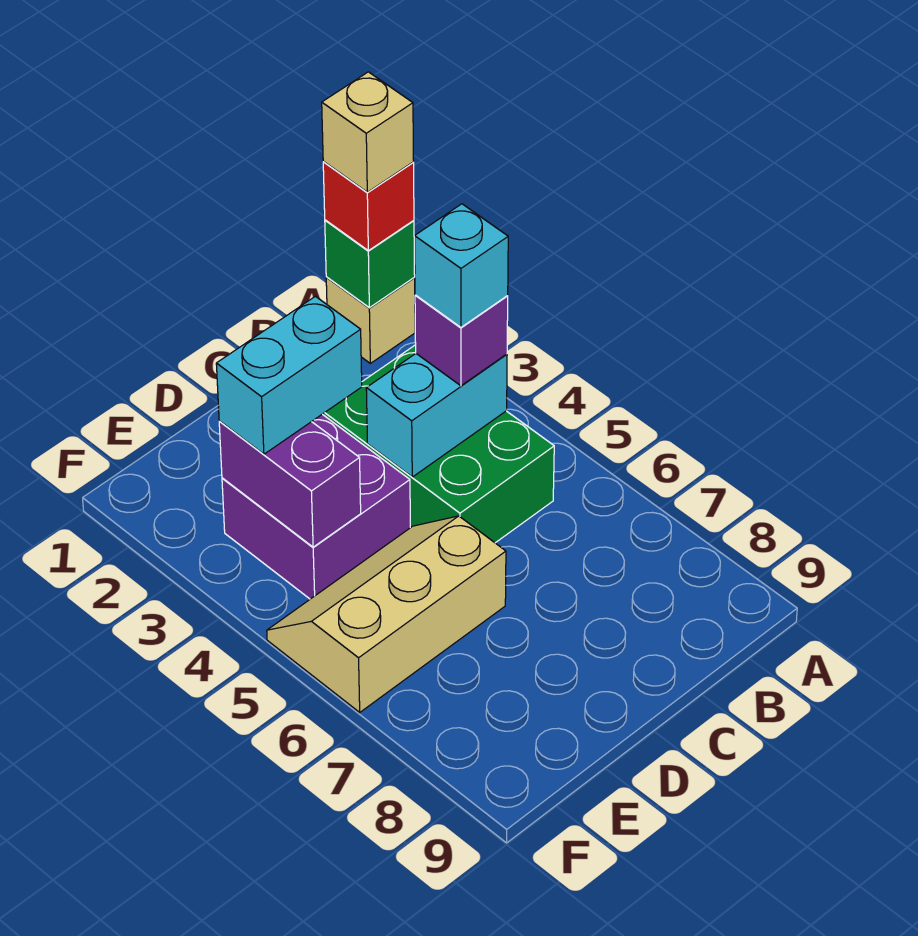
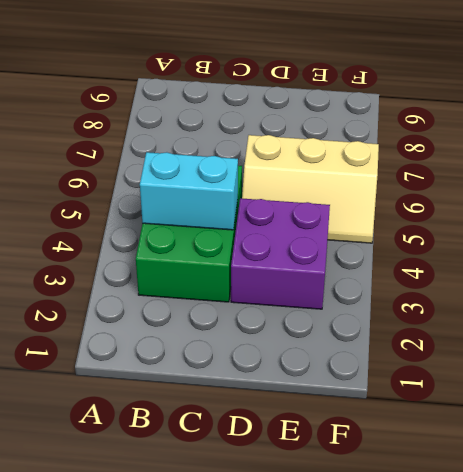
none -> tan 1x1 brick [326,277,415,363]
none -> green 1x1 brick [325,220,415,308]
none -> purple 1x2 brick [219,421,361,547]

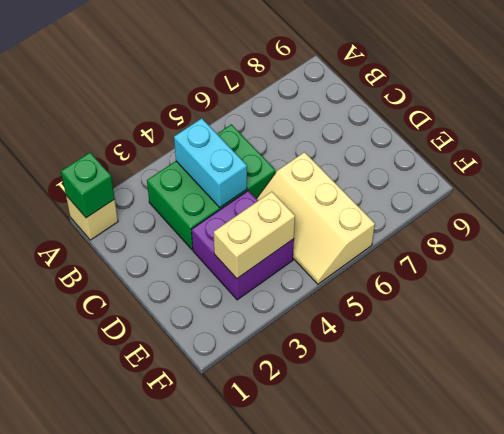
tan 1x2 brick [213,192,295,278] -> purple 1x2 brick [219,421,361,547]
none -> red 1x1 brick [323,162,414,251]
none -> purple 1x1 brick [415,295,508,386]
none -> cyan 1x2 brick [216,296,362,454]

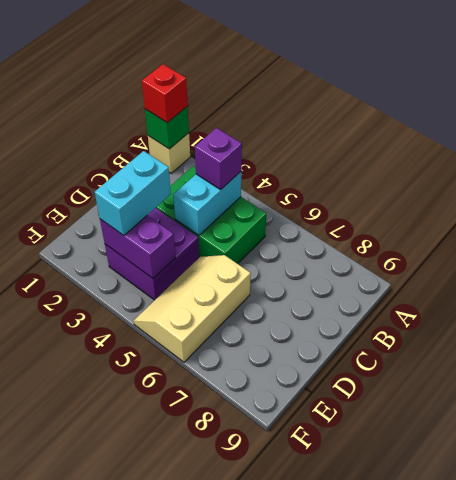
none -> tan 1x1 brick [322,72,414,192]
none -> cyan 1x1 brick [415,204,508,327]

